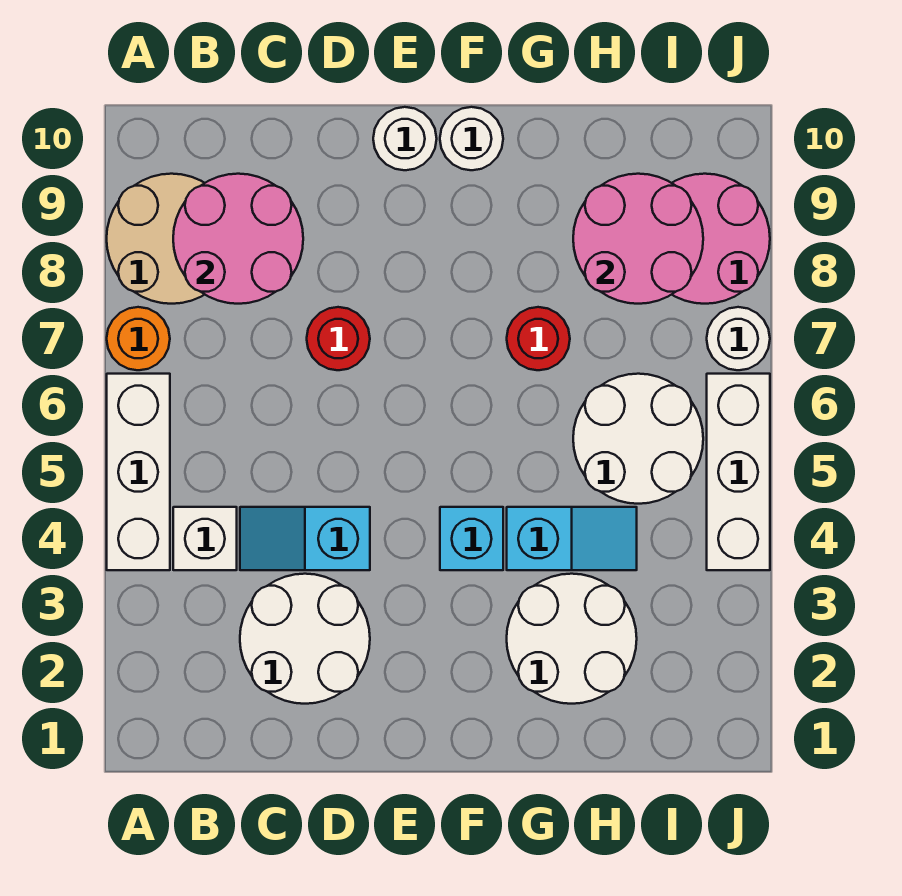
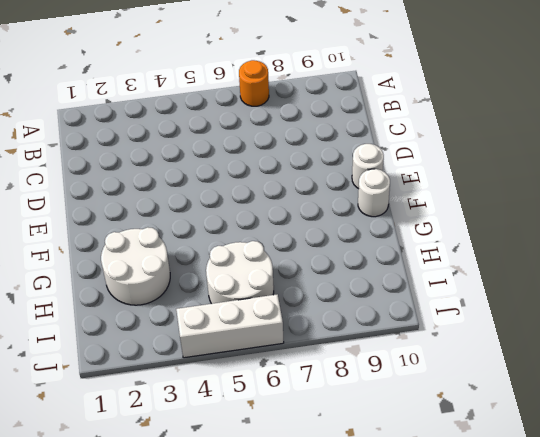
none -> white 1x3 brick [107,374,170,570]
none -> tan 2x2 round brick [107,174,205,304]
none -> white 1x1 brick [173,507,237,570]

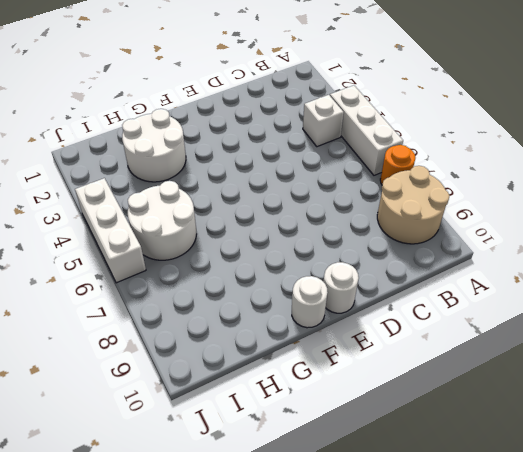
none -> white 2x2 round brick [240,574,370,704]
none -> cyan 1x2 slope [240,507,370,570]
none -> red 1x1 round brick [307,307,370,370]

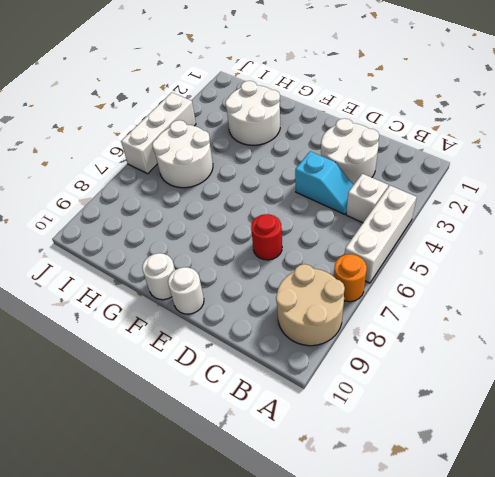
none -> cyan 1x1 brick [440,507,503,570]
none -> cyan 1x2 slope [507,507,637,570]
none -> red 1x1 round brick [507,307,570,370]

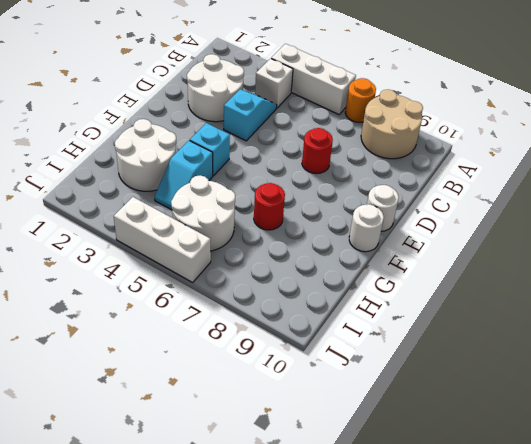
none -> pink 2x2 round brick [672,174,770,304]
none -> white 1x1 round brick [707,307,770,370]
none -> pink 2x2 round brick [173,174,303,304]

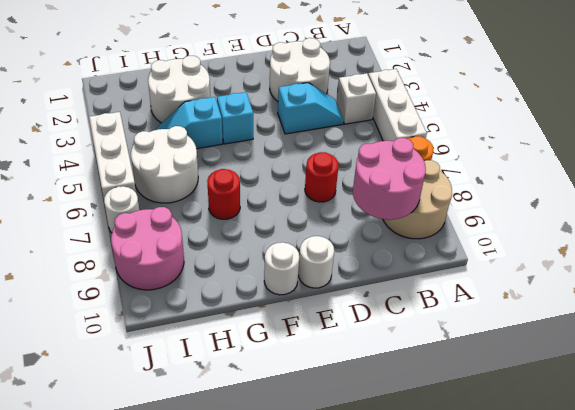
none -> pink 2x2 round brick [573,174,703,304]

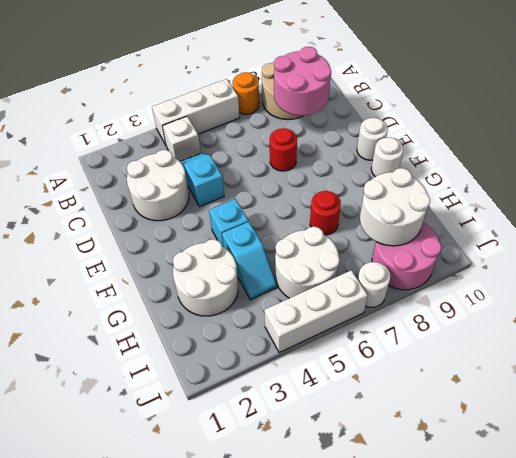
white 2x2 round brick [360,168,430,246] -> pink 2x2 round brick [573,174,703,304]

